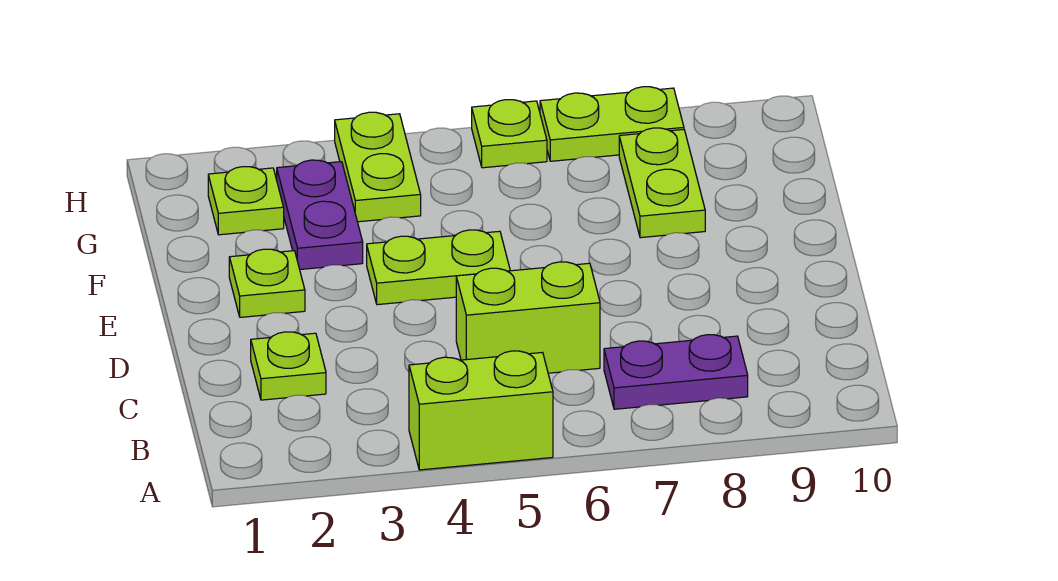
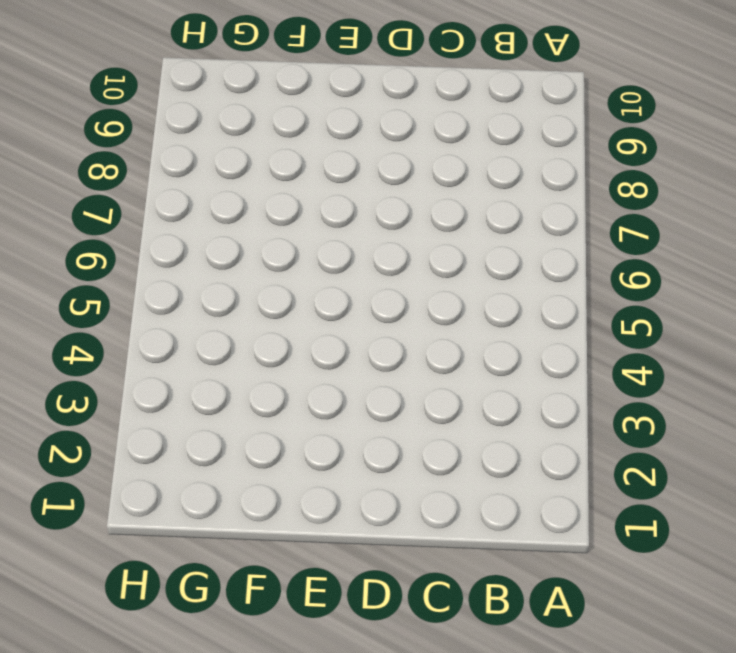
none -> lime 1x2 brick [409,351,553,470]
none -> purple 1x2 plate [604,335,748,409]
none -> lime 1x1 plate [251,332,326,400]

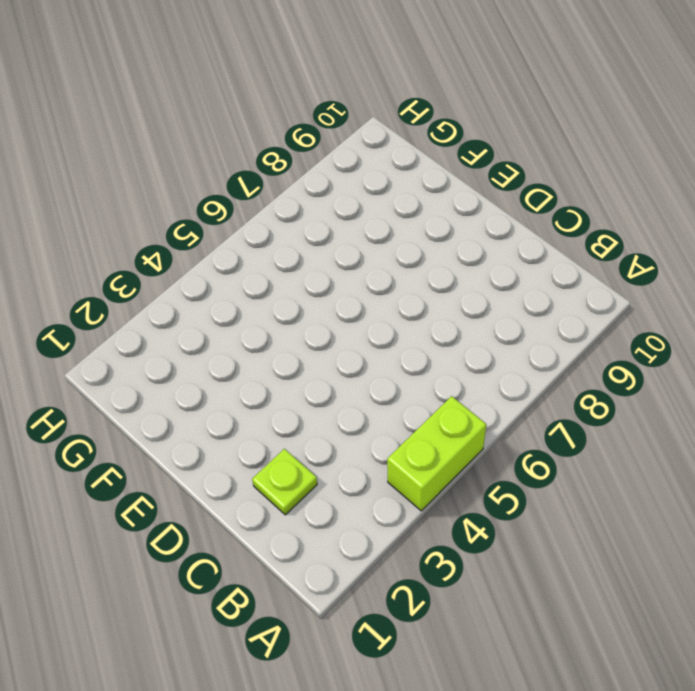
none -> purple 1x2 plate [604,335,748,409]
none -> lime 1x2 brick [456,262,600,373]
none -> lime 1x1 plate [229,249,305,317]

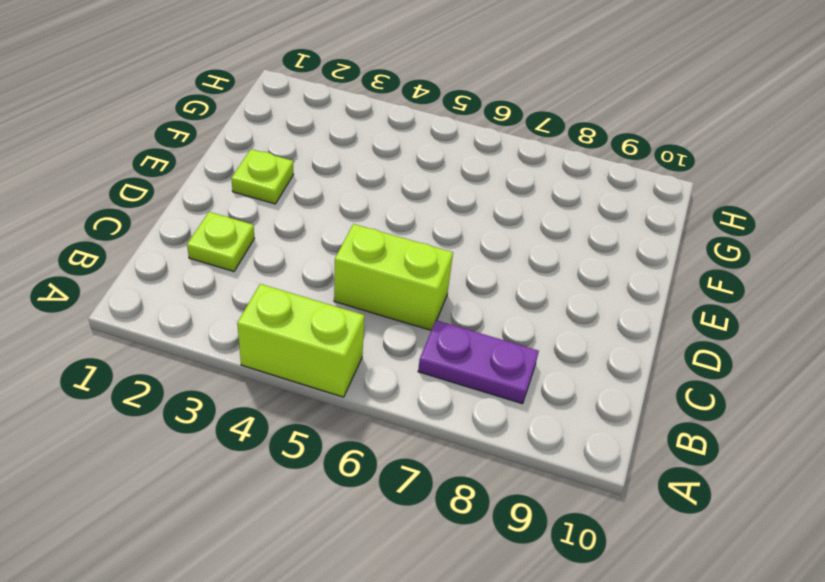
none -> lime 1x2 plate [367,230,510,305]
none -> purple 1x2 plate [277,160,363,269]
none -> lime 1x2 plate [619,128,705,238]

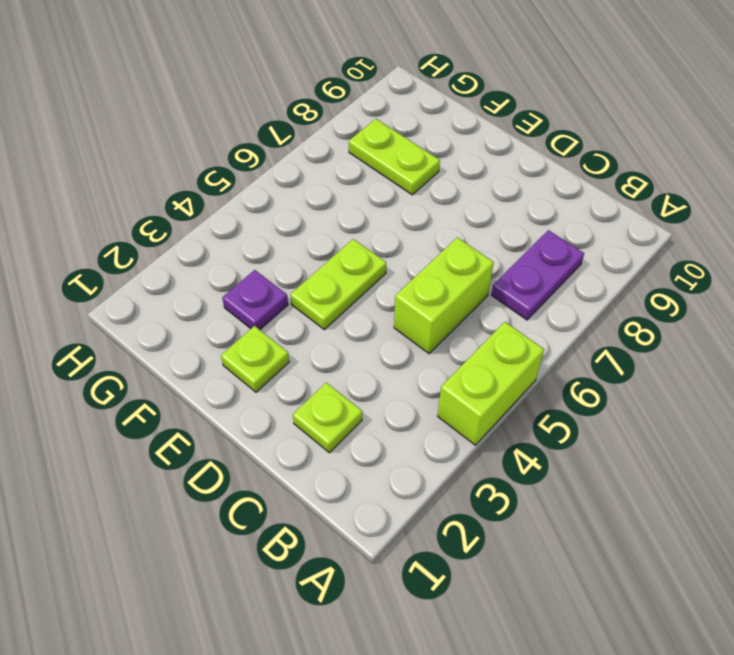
purple 1x1 plate [222,270,288,330] -> purple 1x2 plate [277,160,363,269]
none -> lime 1x1 plate [208,167,284,235]
none -> lime 1x2 plate [335,112,421,222]
none -> lime 1x1 plate [472,100,547,168]

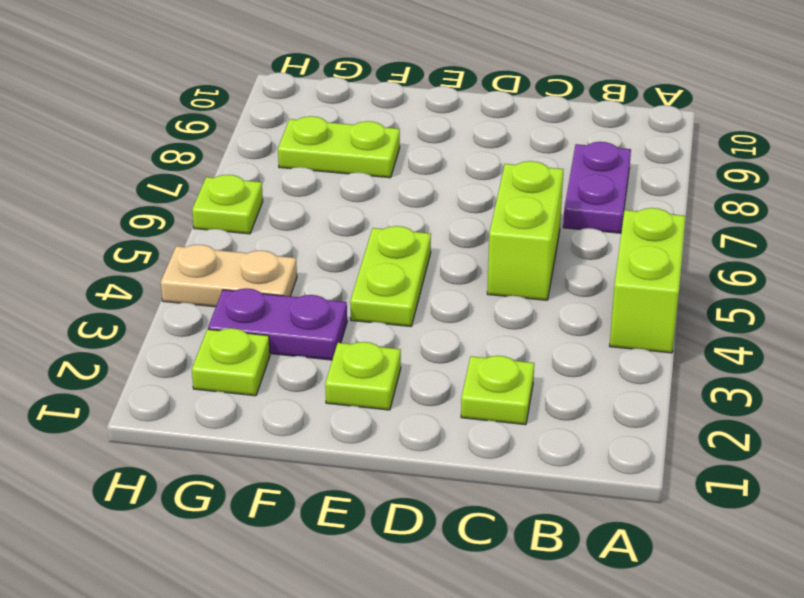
tan 1x2 plate [161,244,297,307] -> lime 1x2 plate [335,112,421,222]
none -> lime 1x2 plate [540,87,684,161]

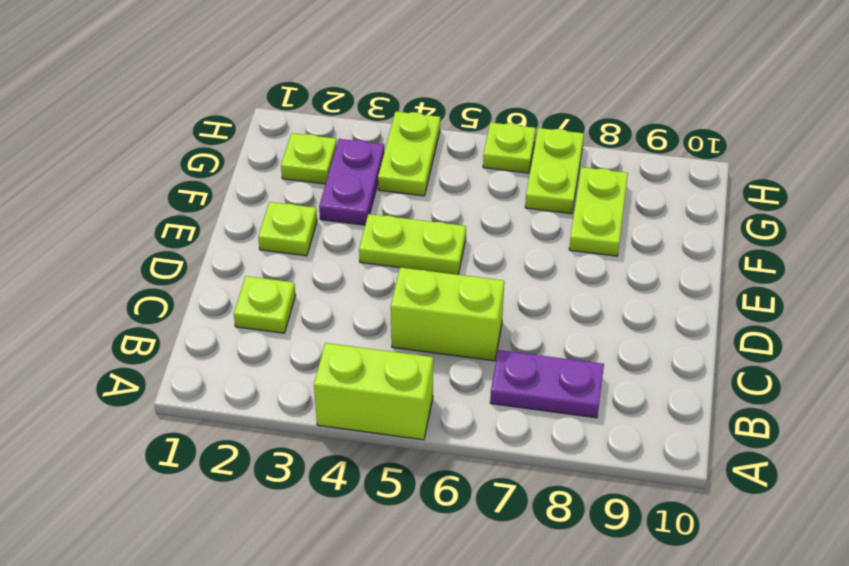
lime 1x2 plate [525,128,584,214] -> lime 1x2 plate turned to [540,87,684,161]

